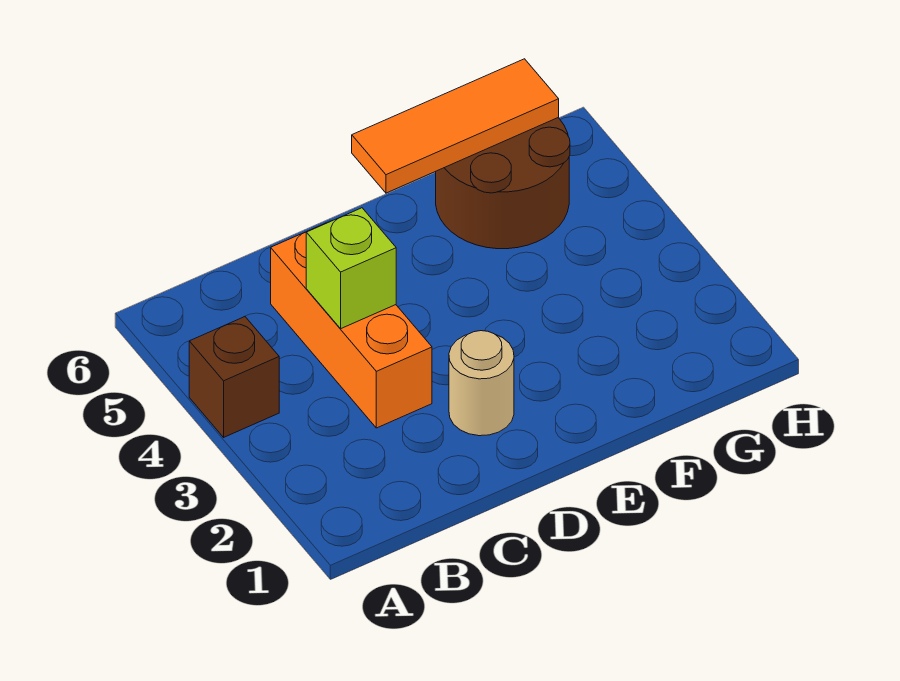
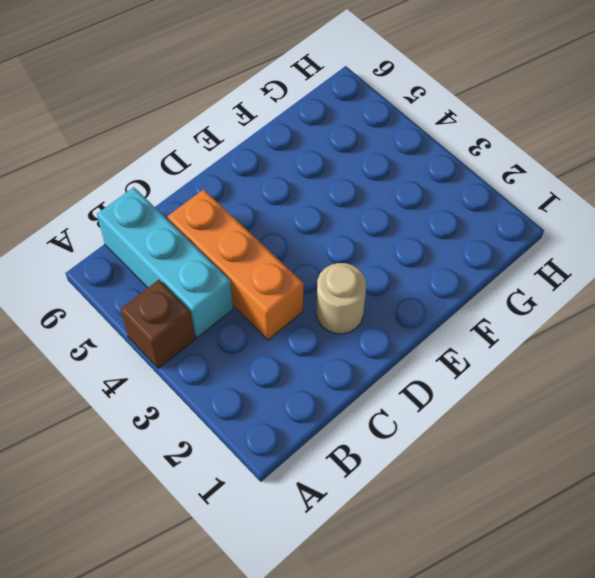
cyan 1x3 brick [97,187,233,338] -> none
none -> brown 2x2 round brick [436,118,570,249]
none -> lime 1x1 brick [306,208,396,329]

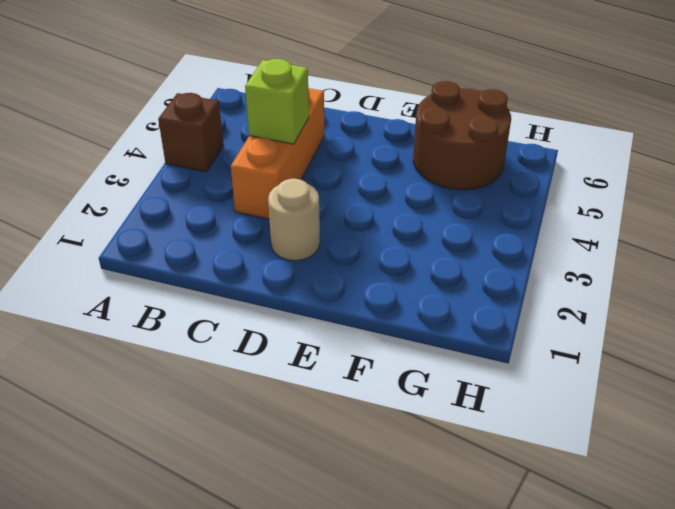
none -> orange 1x3 tile [352,59,559,193]

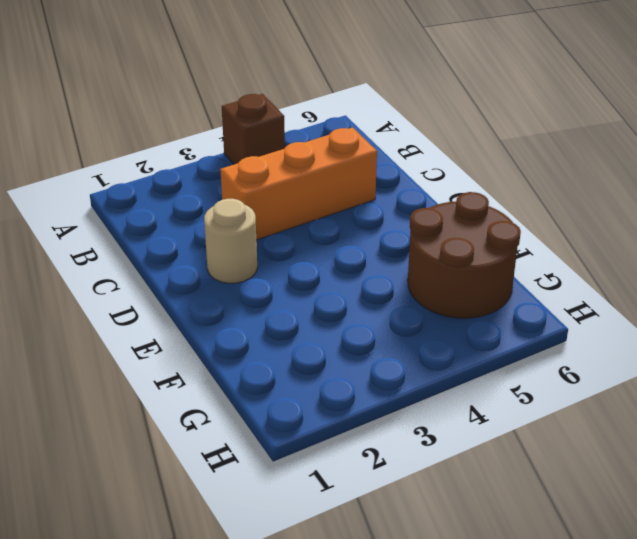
none -> lime 1x1 brick [306,208,396,329]
none -> orange 1x3 tile [352,59,559,193]

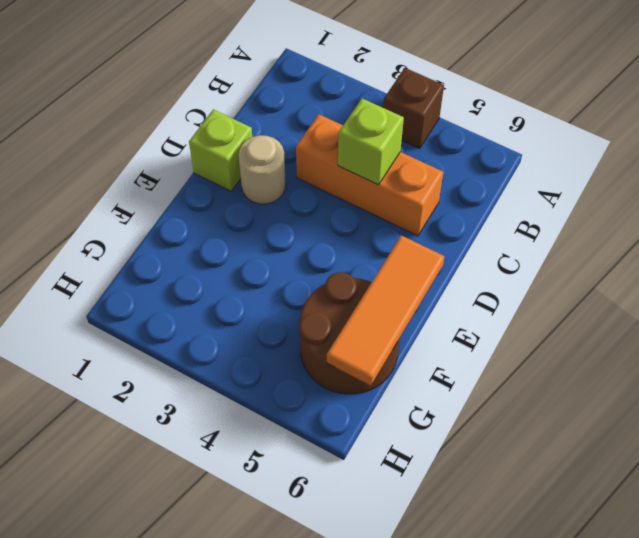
lime 1x1 brick [189,110,252,191] -> none

